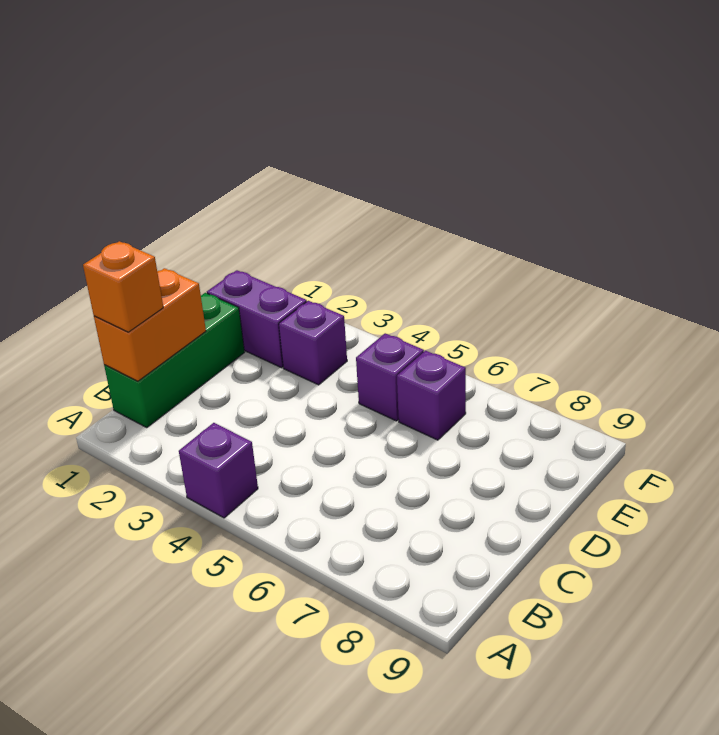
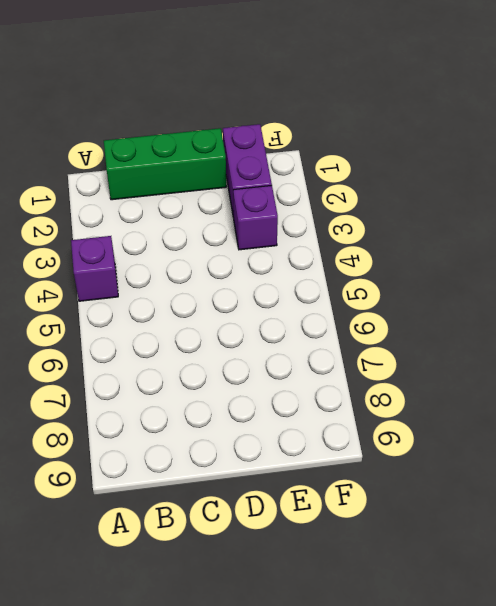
none -> purple 1x1 brick [356,333,424,421]
none -> purple 1x1 brick [397,351,466,440]

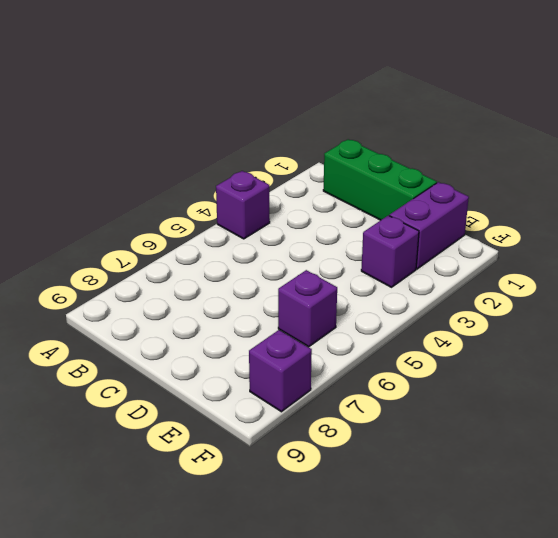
purple 1x1 brick [249,330,312,412] -> purple 1x1 brick moved to [356,333,424,421]
none -> orange 1x2 brick [94,268,206,381]
none -> orange 1x1 brick [83,241,163,332]

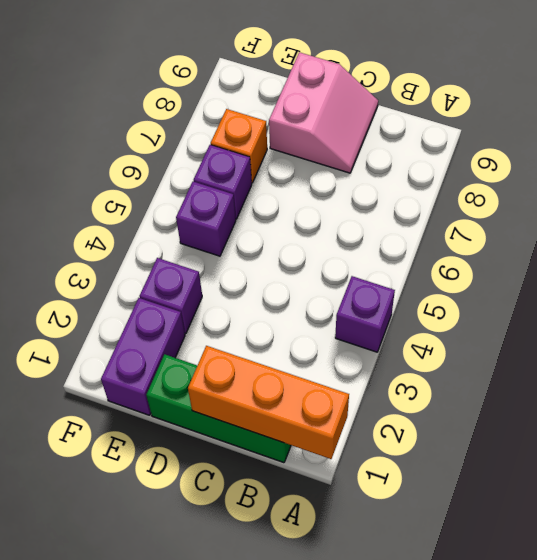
orange 1x3 brick [188,346,349,459] -> orange 1x2 brick [94,268,206,381]
pink 2x2 slope [269,52,378,173] -> none
orange 1x1 brick [211,109,267,183] -> orange 1x1 brick moved to [83,241,163,332]

